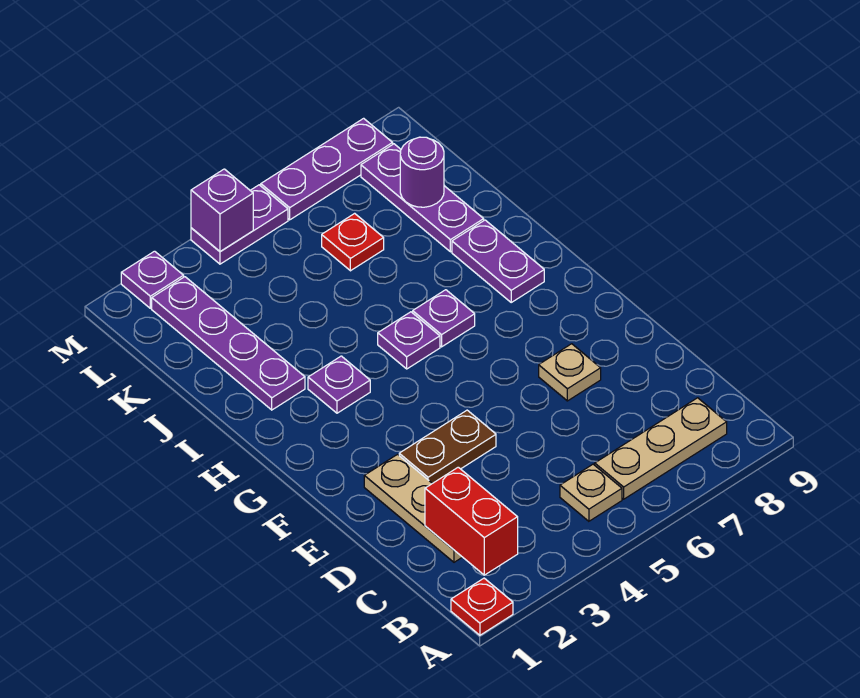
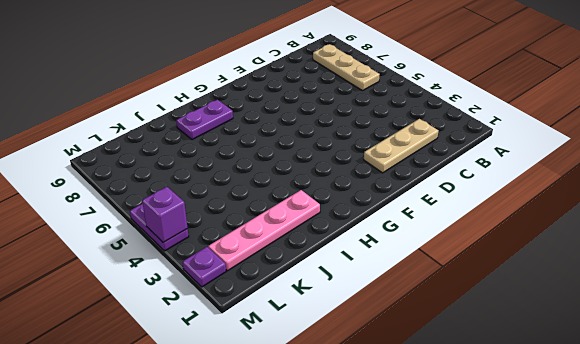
pink 1x4 plate [208,190,320,271] -> purple 1x4 plate [152,277,305,410]
none -> red 1x1 plate [451,578,513,635]
none -> tan 1x1 plate [560,464,622,521]
none -> brown 1x2 plate [399,410,496,484]

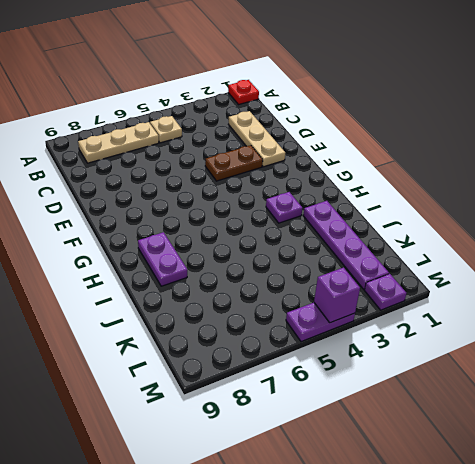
none -> tan 1x1 plate [539,344,601,401]
none -> purple 1x1 plate [378,312,440,369]
none -> purple 1x1 plate [413,290,475,347]

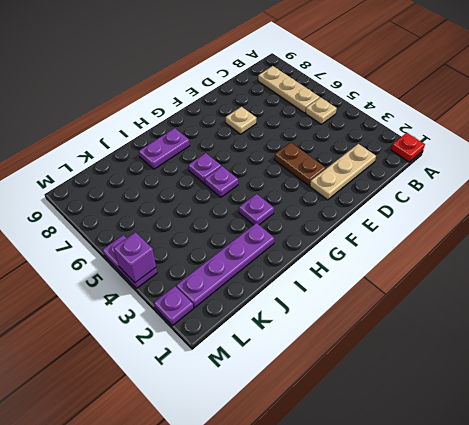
none -> purple 1x3 plate [361,144,484,252]
none -> red 1x1 plate [322,213,384,271]
none -> purple 1x3 plate [261,118,393,220]

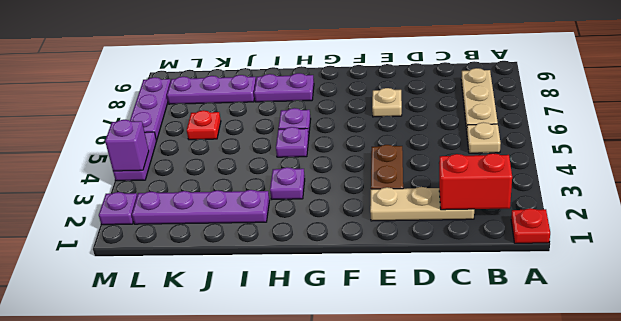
none -> purple 1x1 round brick [400,137,444,207]

